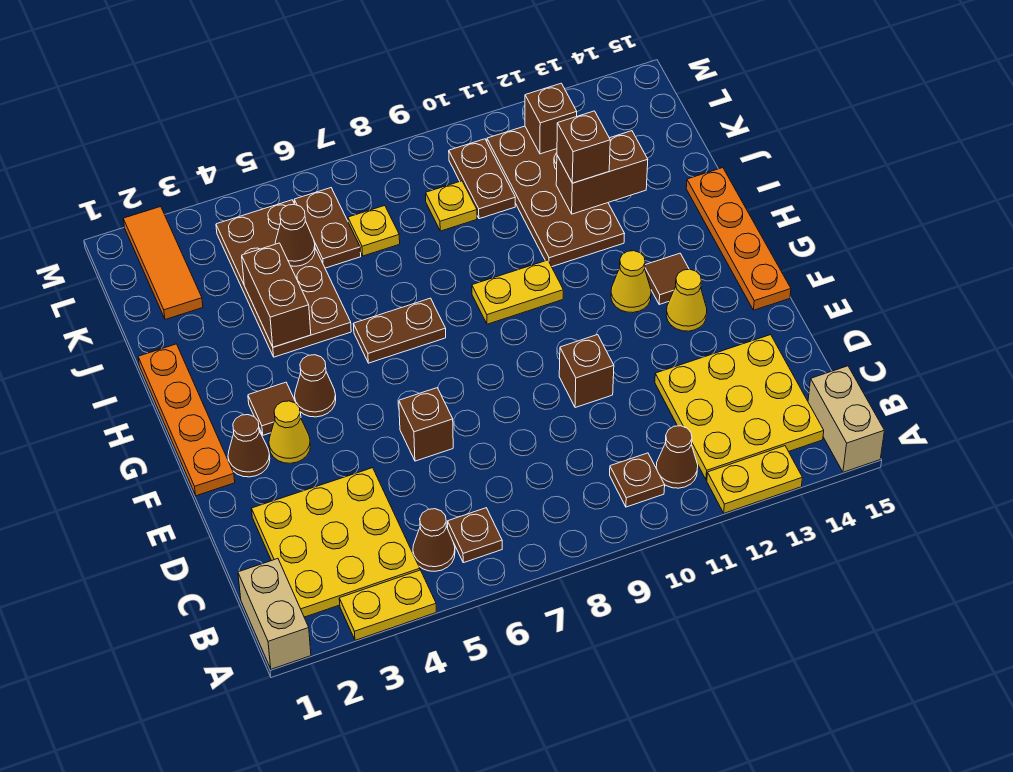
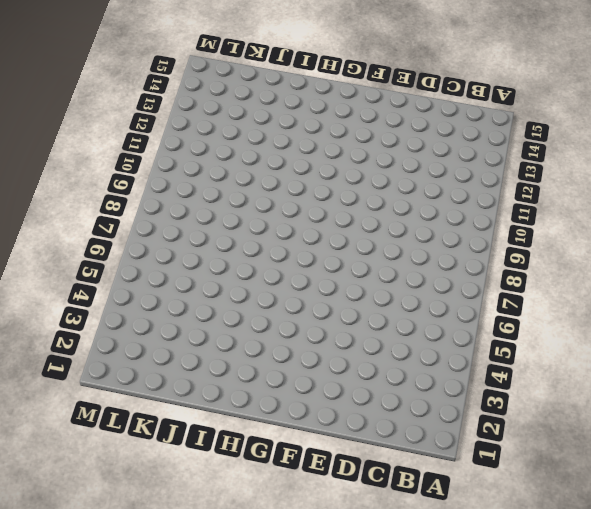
none -> tan 1x2 brick [238,559,311,669]
none -> yellow 1x2 plate [339,570,436,640]
none -> yellow 1x2 plate [707,446,802,513]
none -> tan 1x2 brick [808,366,884,472]

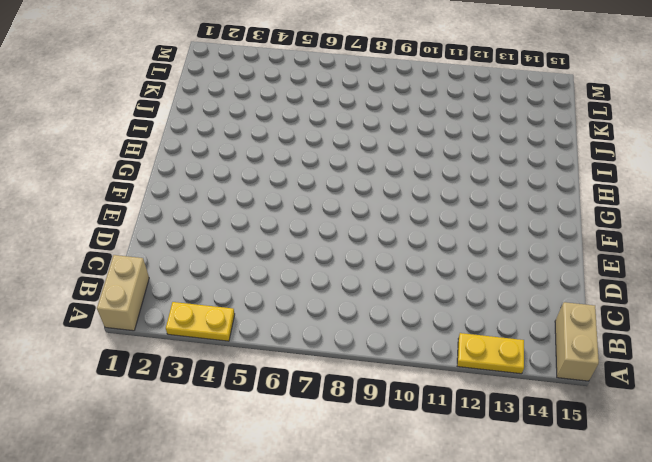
none -> yellow 3x3 plate [251,468,420,617]
none -> brown 1x1 cone [413,509,455,571]
none -> brown 1x1 plate [448,508,502,563]
none -> brown 1x1 plate [610,453,665,507]

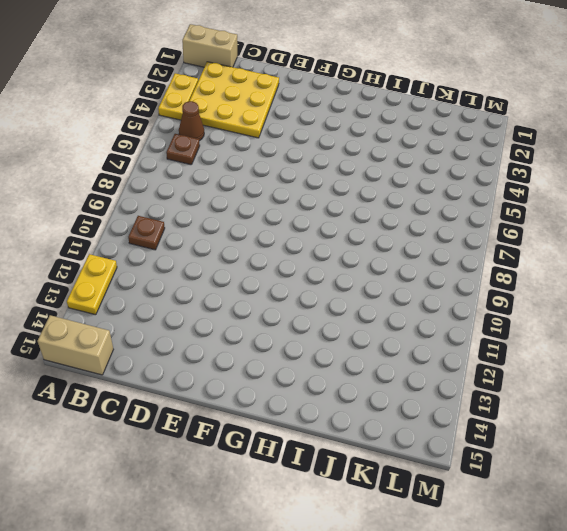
none -> brown 1x1 cone [656,426,698,488]
none -> yellow 3x3 plate [655,335,824,480]
none -> brown 1x1 brick [399,388,453,461]
none -> brown 1x1 brick [559,335,614,408]

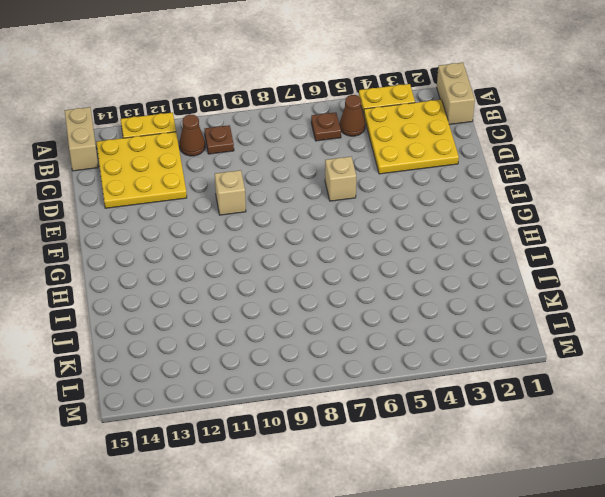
tan 1x1 brick [325,157,356,201] -> brown 1x1 brick [399,388,453,461]
tan 1x1 brick [215,170,246,215] -> brown 1x1 brick [559,335,614,408]
none -> orange 1x4 plate [138,344,235,496]
none -> brown 1x1 cone [228,415,270,477]
none -> yellow 1x1 cone [269,401,310,463]
none -> yellow 1x1 cone [666,269,707,331]

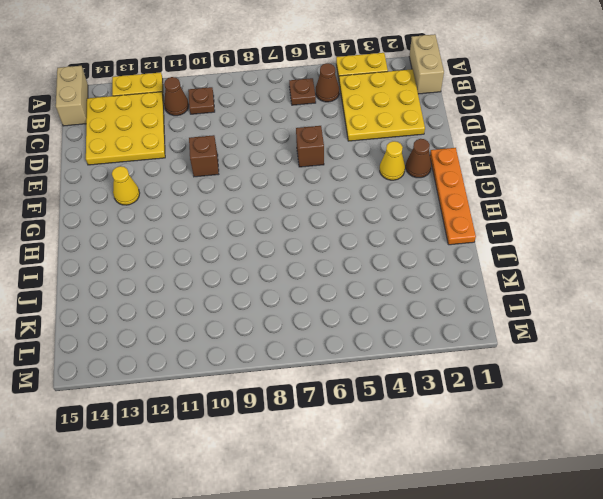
none -> orange 1x4 plate [686,168,791,310]
none -> brown 1x1 tile [248,382,301,435]
none -> brown 1x1 cone [295,355,336,417]
none -> yellow 1x1 cone [611,251,651,313]

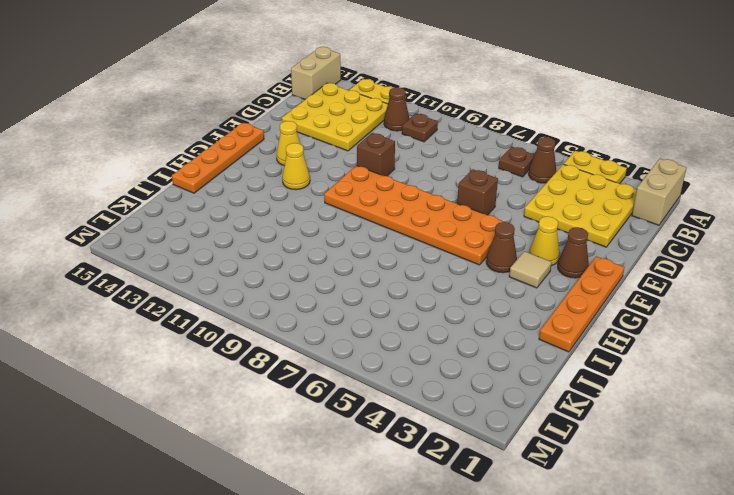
orange 2x6 plate [324,166,504,265] -> none
tan 1x1 tile [509,251,552,288] -> brown 1x1 tile [248,382,301,435]
none -> brown 1x1 tile [645,253,689,304]
none -> brown 1x2 plate [353,298,446,363]
none -> yellow 1x2 plate [472,260,563,324]
none -> brown 2x4 plate [216,200,351,357]

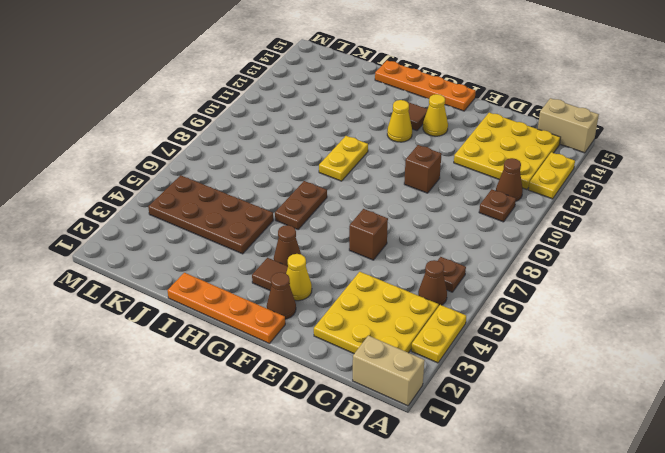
none -> brown 2x4 plate [487,126,625,267]
none -> orange 1x3 tile [123,207,203,320]
none -> brown 1x2 plate [294,188,361,268]
none -> yellow 1x1 plate [348,206,400,256]

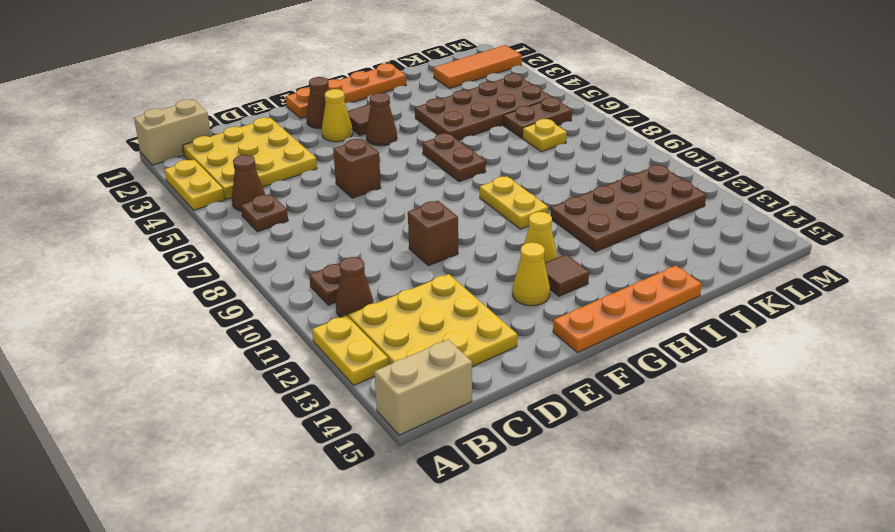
none -> yellow 1x1 plate [426,181,477,231]
none -> brown 1x2 plate [449,139,515,219]
none -> brown 1x2 brick [242,243,311,347]
none -> brown 1x2 brick [556,131,648,214]

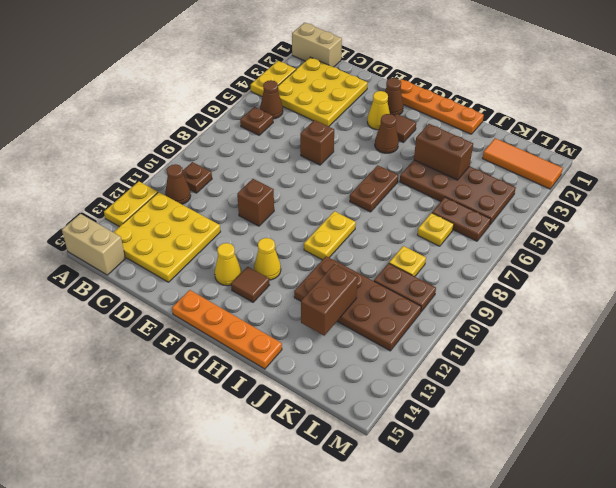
none -> brown 1x1 cone [275,204,315,266]
none -> brown 1x1 brick [525,83,577,154]
none -> brown 1x1 brick [557,111,610,183]

